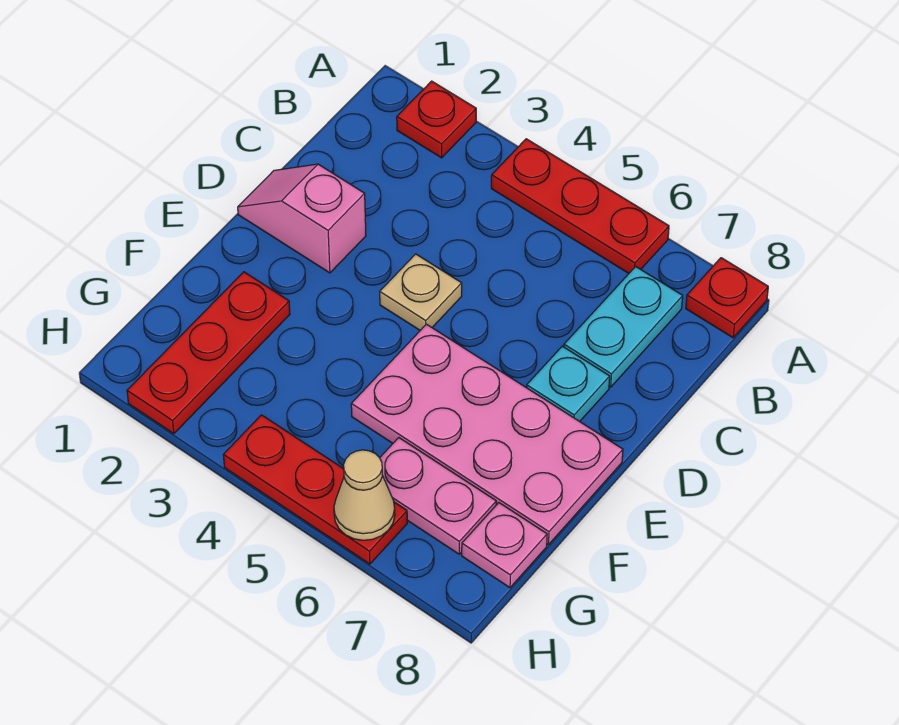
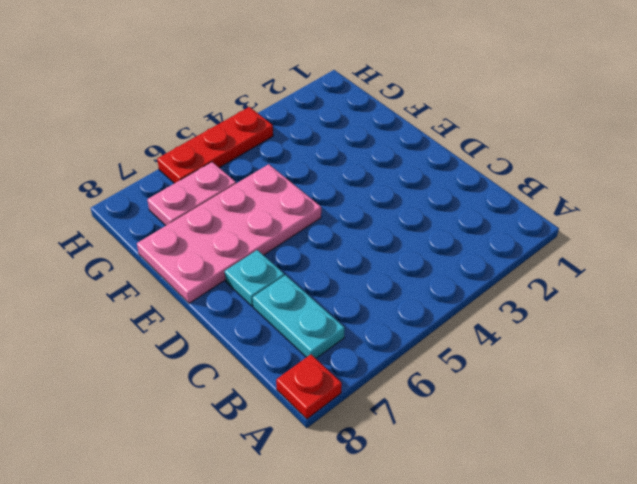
none -> red 1x1 plate [397,81,476,158]
none -> red 1x3 plate [491,139,669,273]
none -> pink 1x2 slope [238,164,366,273]

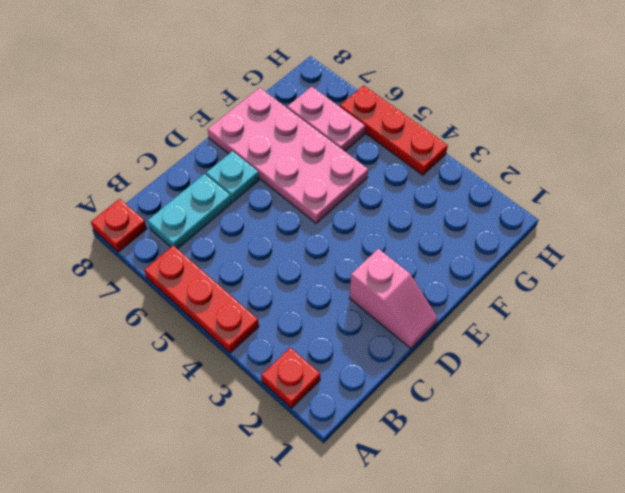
none -> tan 1x1 plate [380,254,462,330]
none -> red 1x3 plate [127,272,290,434]
none -> pink 1x1 plate [462,503,547,588]

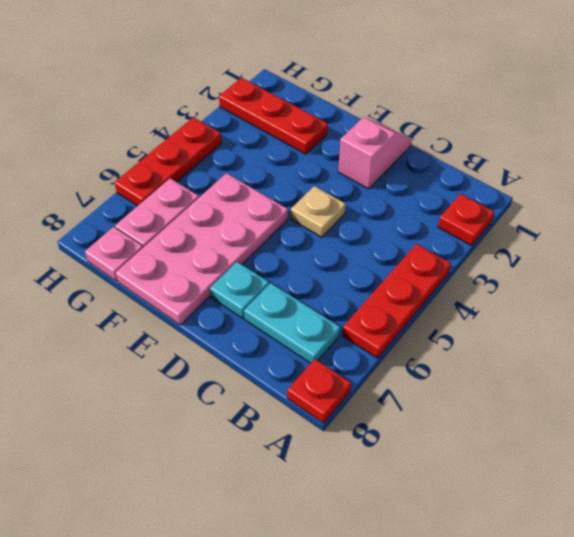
none -> tan 1x1 cone [334,450,395,540]

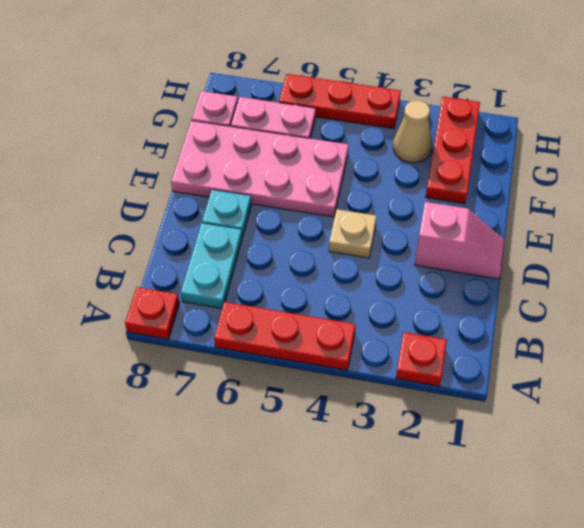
tan 1x1 cone [393,100,432,163] -> tan 1x1 cone moved to [334,450,395,540]

